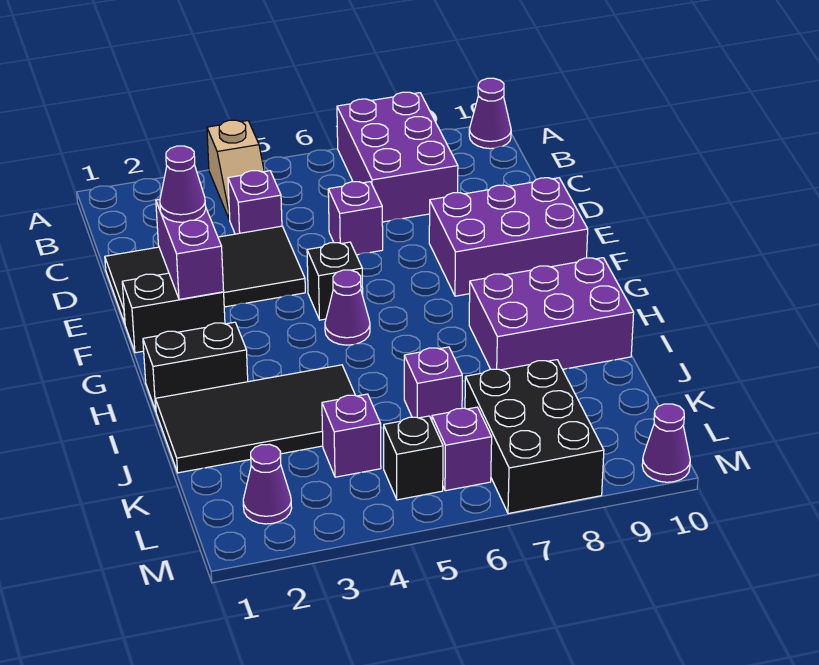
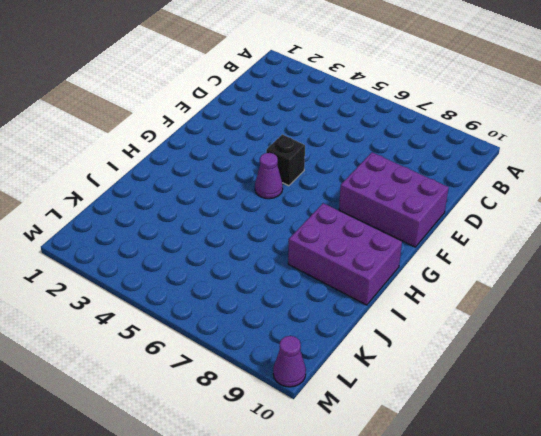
none -> tan 1x2 slope [207,120,264,220]
none -> purple 2x3 brick [337,92,458,222]
none -> purple 1x1 cone [469,78,511,149]

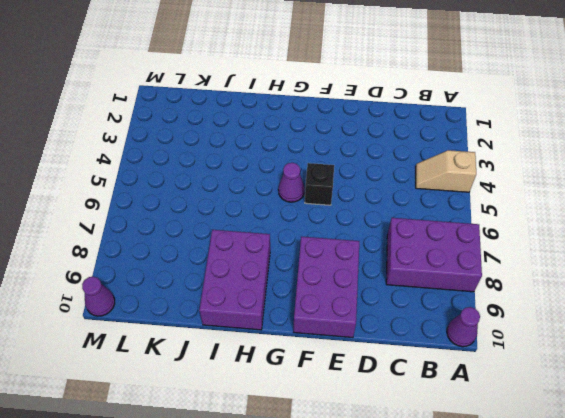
none -> purple 1x1 brick [228,171,282,234]
none -> black 2x4 tile [105,226,305,323]
none -> purple 1x1 brick [328,182,383,255]

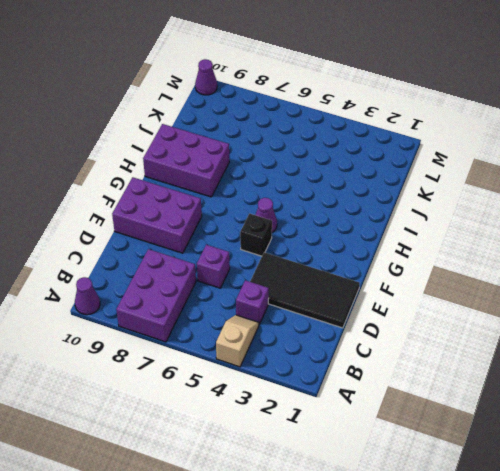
none -> black 1x2 brick [122,273,225,353]
none -> black 1x2 brick [143,322,248,410]
none -> black 2x4 tile [155,365,355,473]

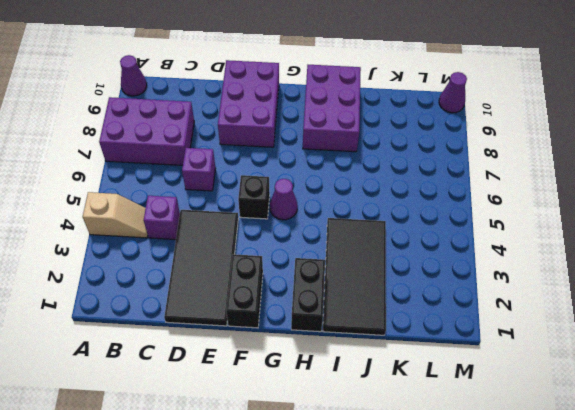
none -> purple 1x1 brick [404,347,462,420]
none -> purple 1x1 brick [322,394,381,477]
none -> black 2x3 brick [465,360,604,514]

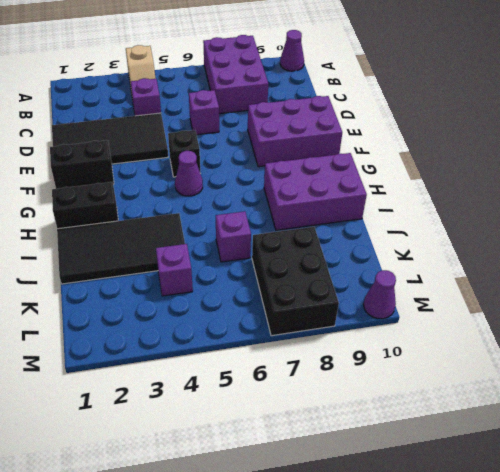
none -> purple 1x1 cone [243,444,292,524]
none -> black 1x1 brick [384,416,443,500]
none -> purple 1x1 brick [432,407,492,491]

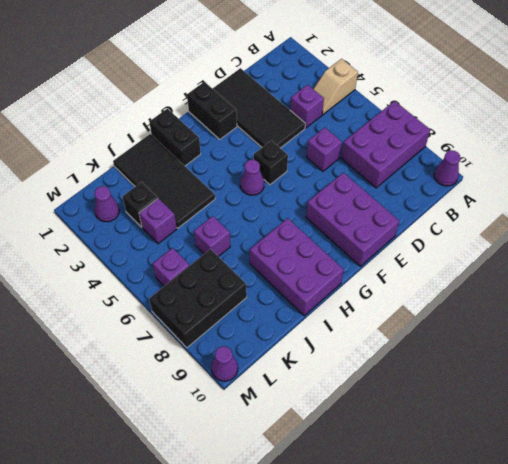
black 1x1 brick [123,182,158,227] -> black 1x1 brick moved to [384,416,443,500]
none -> purple 1x2 brick [156,199,224,299]
none -> purple 1x1 cone [160,146,206,222]

